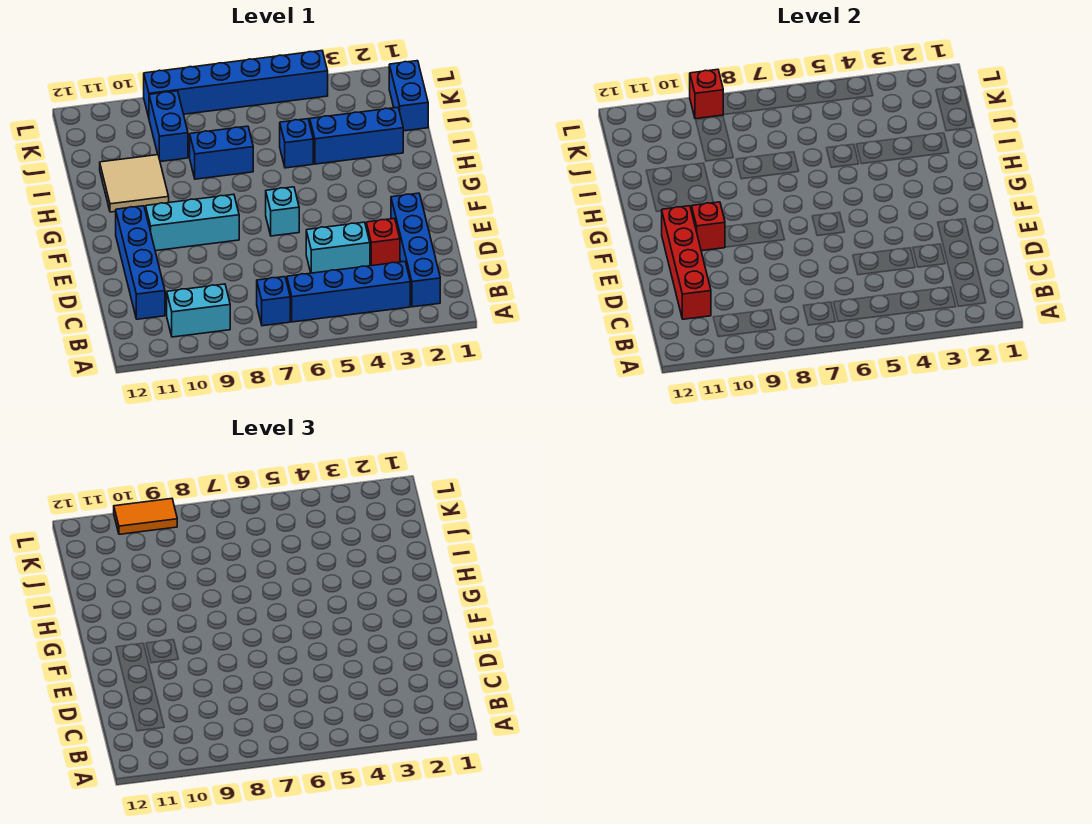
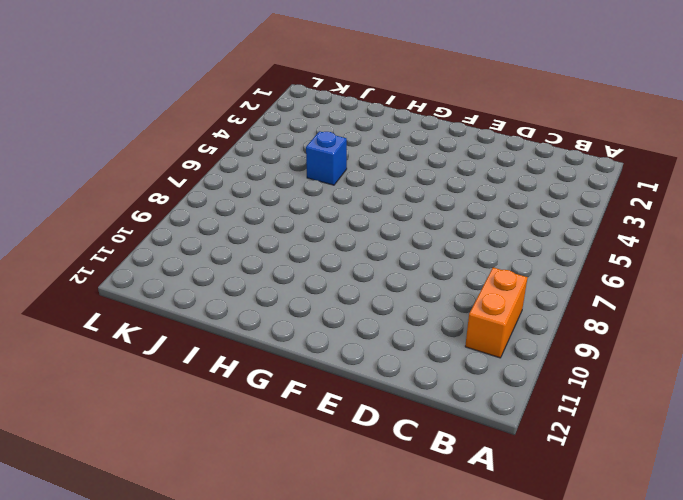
orange 1x2 brick [465,268,528,358] -> cyan 1x2 brick [167,284,230,337]
none -> blue 1x4 brick [391,193,440,307]
none -> blue 1x4 brick [287,261,410,322]
none -> blue 1x1 brick [257,277,290,326]

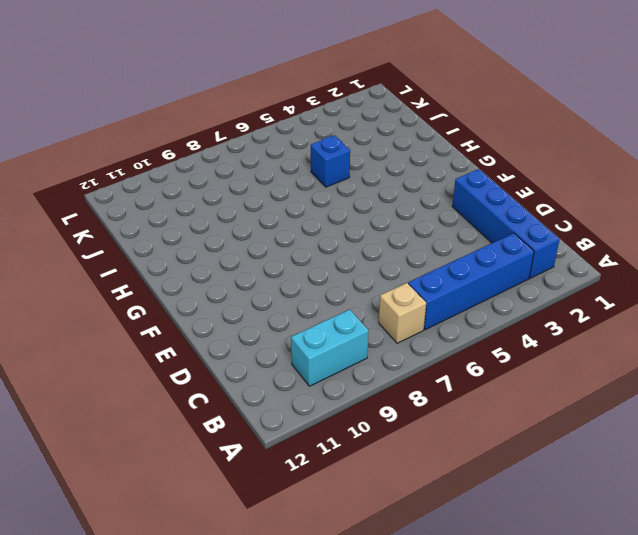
tan 1x1 brick [379,283,426,343] -> blue 1x1 brick [257,277,290,326]
none -> blue 1x4 brick [116,206,165,319]
none -> red 1x1 brick [366,218,400,266]
none -> cyan 1x2 brick [306,222,370,273]

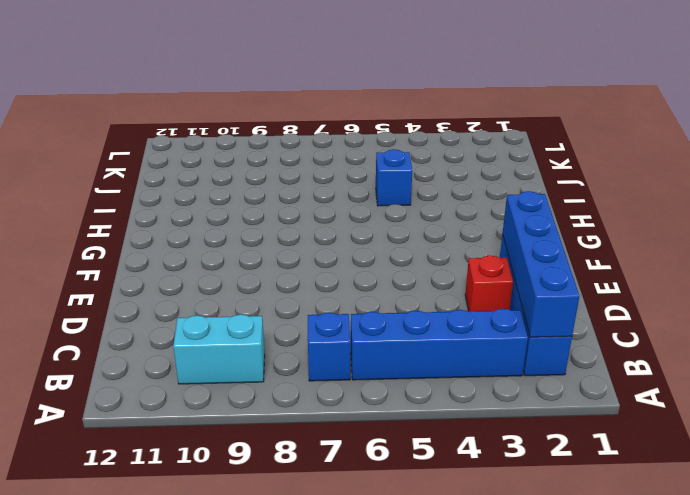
blue 1x4 brick [503,191,579,337] -> blue 1x4 brick moved to [116,206,165,319]
none -> cyan 1x2 brick [306,222,370,273]
none -> cyan 1x1 brick [266,187,299,236]
none -> cyan 1x3 brick [146,194,239,251]

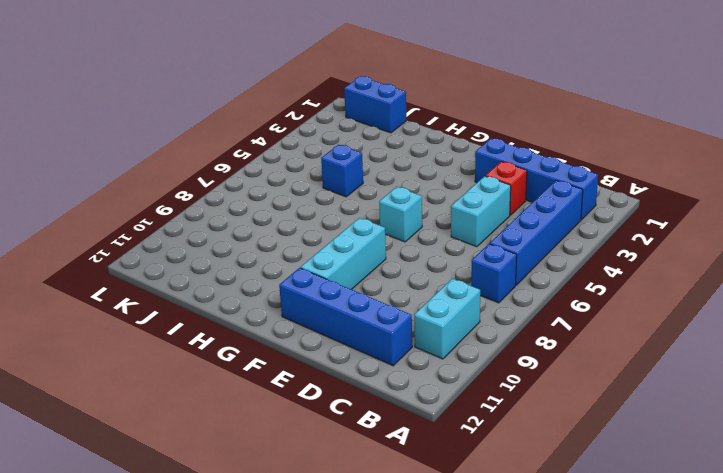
none -> tan 2x2 tile [100,155,169,212]
none -> blue 1x3 brick [310,107,403,164]
none -> blue 1x2 brick [190,126,253,179]

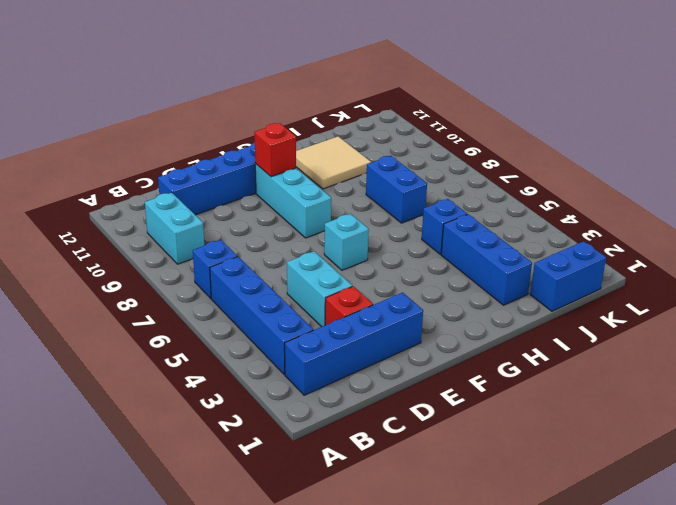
none -> blue 1x2 brick [149,91,188,162]
none -> blue 1x6 brick [144,51,328,117]
none -> red 1x4 brick [662,206,711,319]

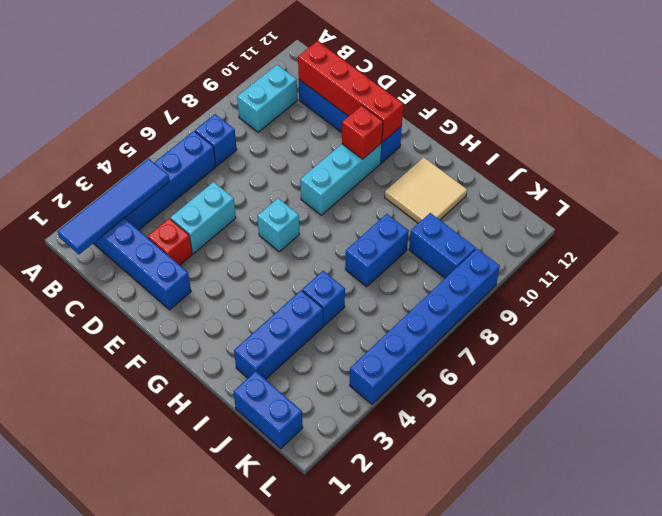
blue 1x4 tile [58,159,170,255] -> none
none -> red 1x1 brick [690,69,723,119]
none -> orange 1x2 tile [114,499,177,534]

